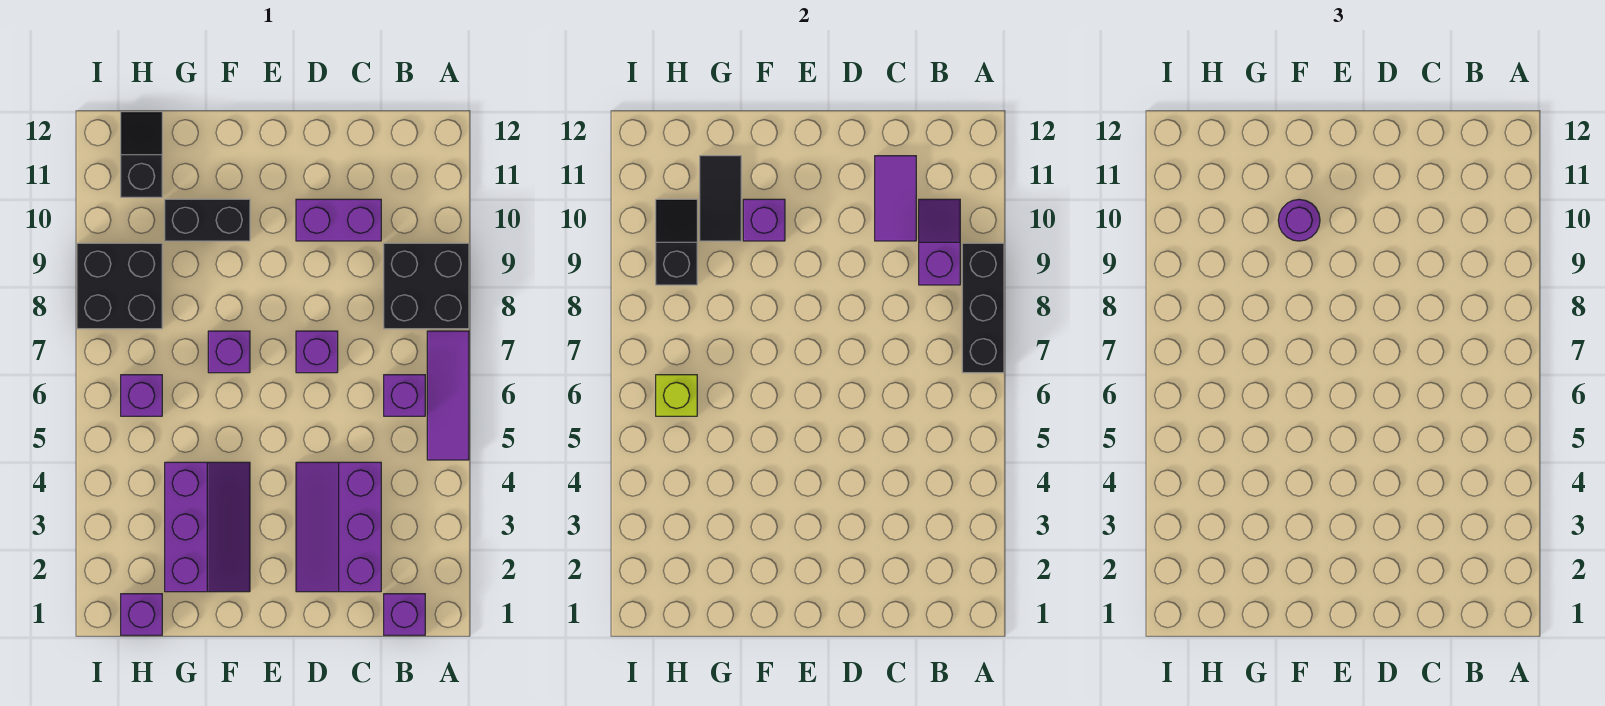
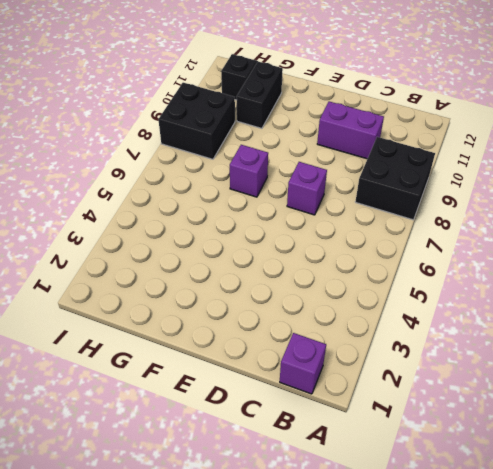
black 1x2 brick [237,62,283,128] -> black 1x2 brick turned to [165,199,250,241]
none -> purple 1x3 tile [427,331,469,460]
none -> purple 1x1 brick [384,375,425,416]
none -> purple 2x3 slope [296,462,381,592]

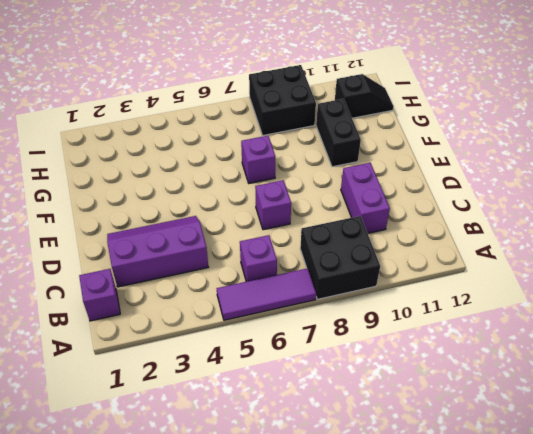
none -> purple 2x3 slope [165,462,250,592]
none -> purple 1x1 brick [121,594,162,635]
none -> purple 1x1 brick [121,375,162,416]

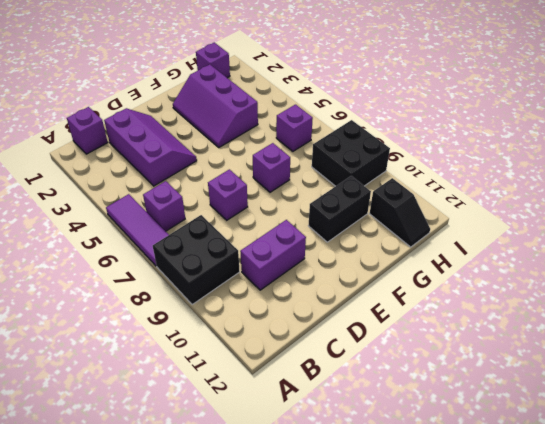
none -> black 1x3 brick [962,243,1004,373]
none -> purple 1x2 slope [919,199,960,285]
none -> purple 1x2 tile [875,156,916,241]

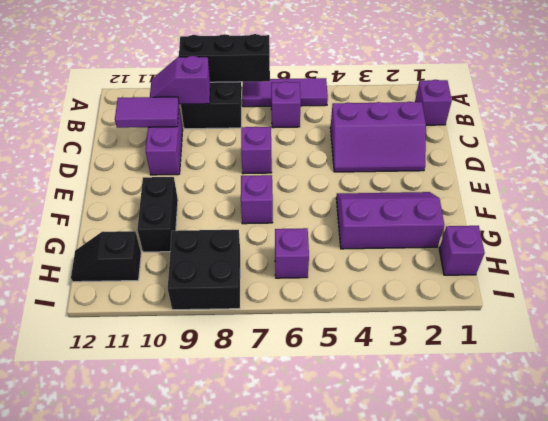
none -> purple 1x1 brick [743,199,785,241]
none -> black 1x2 tile [700,156,741,241]
none -> lime 1x1 brick [656,375,697,416]

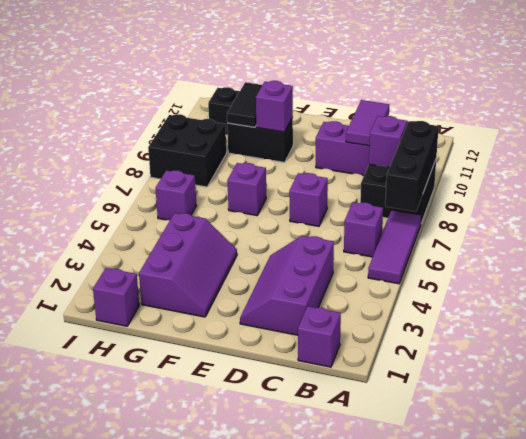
none -> lime 1x1 brick [656,375,697,416]
none -> black 1x2 slope [656,199,697,285]
none -> purple 1x1 round brick [1278,199,1320,241]

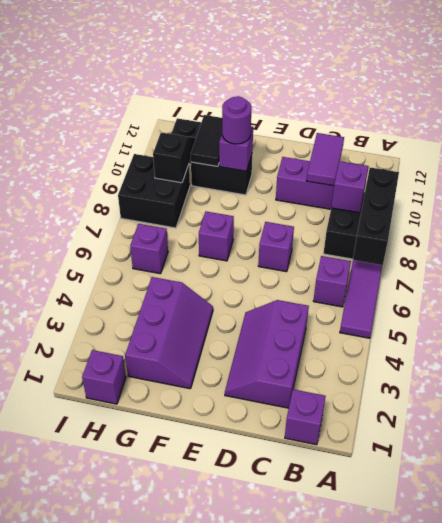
none -> lime 1x1 brick [656,375,697,416]

